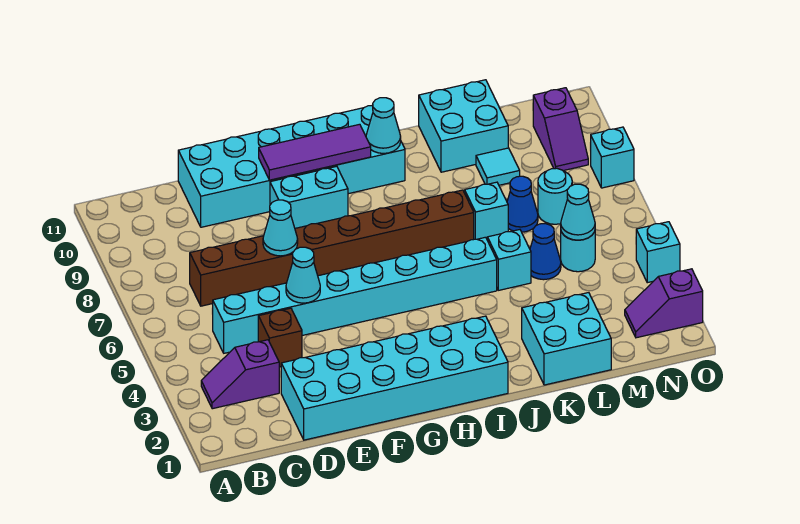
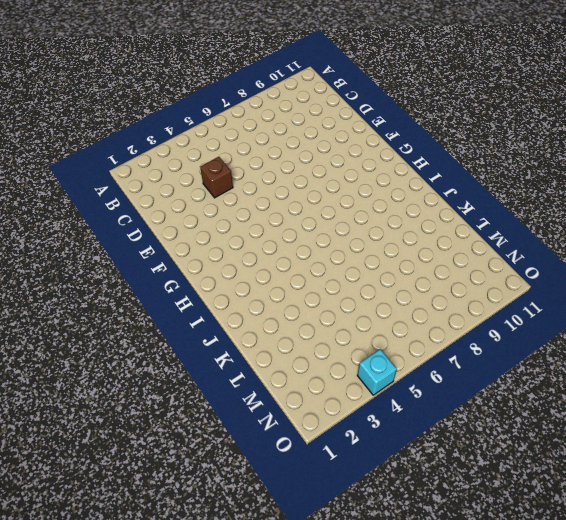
none -> purple 1x2 slope [201,340,279,409]
none -> cyan 1x8 brick [213,237,497,353]
none -> brown 1x8 brick [190,190,474,306]

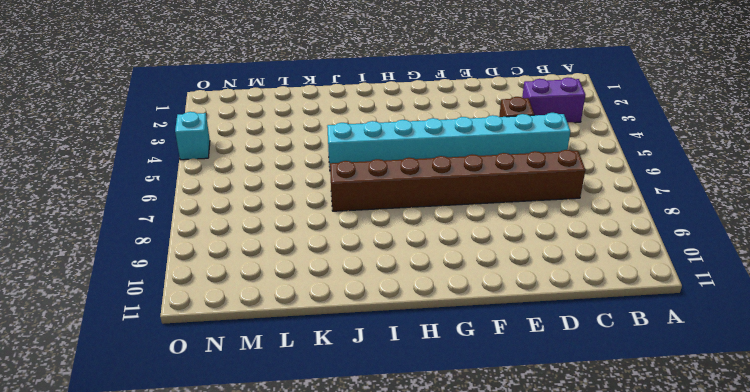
purple 1x2 brick [522,77,585,123] -> purple 1x2 slope [201,340,279,409]
none -> cyan 2x6 brick [281,316,508,440]
none -> cyan 2x6 brick [178,105,405,227]
none -> cyan 1x2 brick [270,166,348,228]

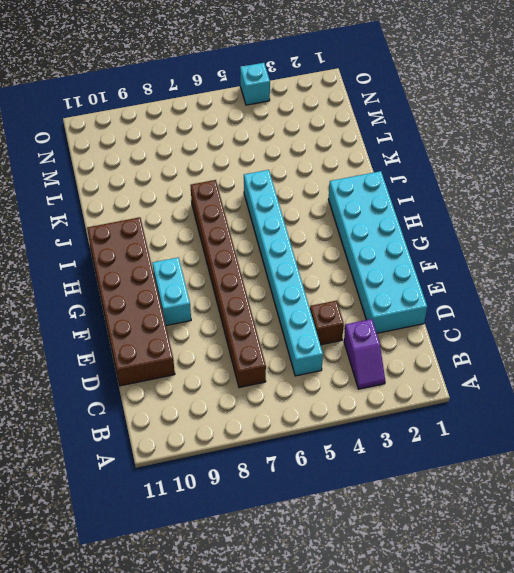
brown 2x6 brick [87,217,175,386] -> cyan 2x6 brick [178,105,405,227]
none -> cyan 2x2 brick [522,293,611,385]
none -> cyan 1x1 brick [487,230,531,290]
none -> cyan 1x1 brick [465,182,508,239]

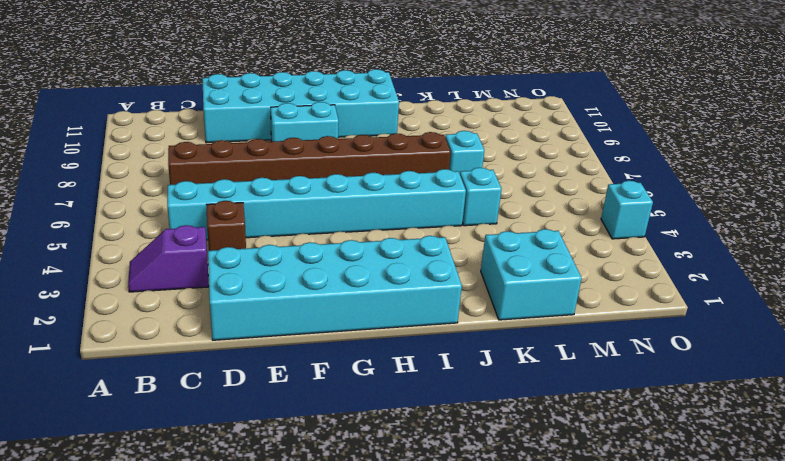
none -> cyan 2x2 brick [419,80,508,172]
none -> blue 1x1 cone [530,224,561,280]
none -> blue 1x1 cone [507,176,538,232]

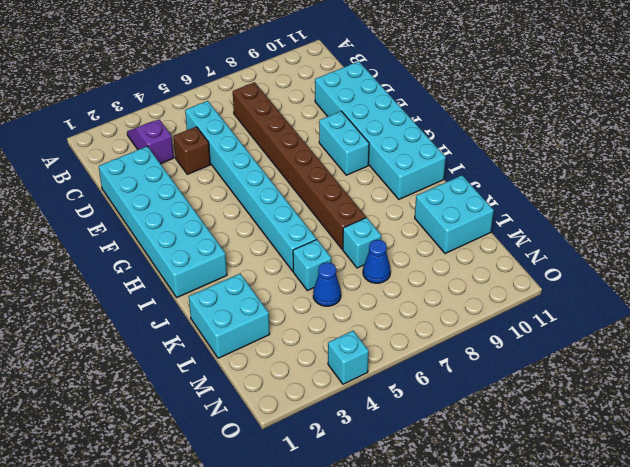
none -> cyan 1x1 tile [476,148,520,185]
none -> cyan 1x1 round brick [561,231,595,272]
none -> cyan 1x1 round brick [538,168,572,224]

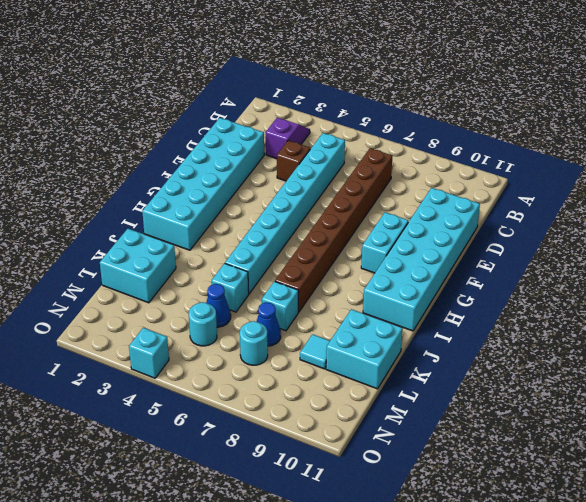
none -> purple 1x2 slope [625,269,703,338]
none -> purple 1x2 slope [533,88,588,171]
none -> cyan 1x1 brick [591,127,634,188]

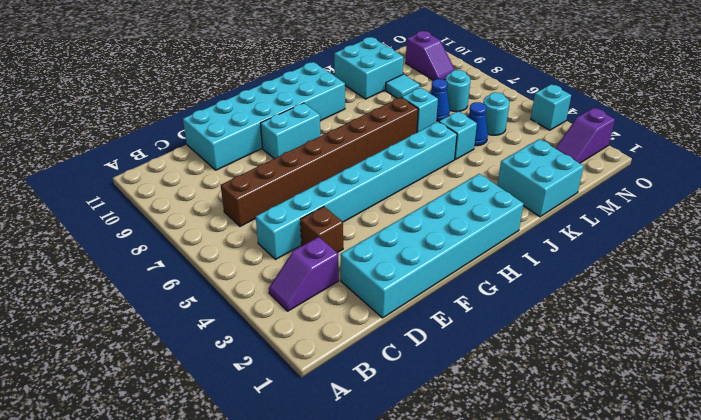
none -> cyan 1x1 brick [591,127,634,188]
none -> cyan 1x1 cone [286,247,320,303]
none -> cyan 1x1 cone [263,200,298,256]

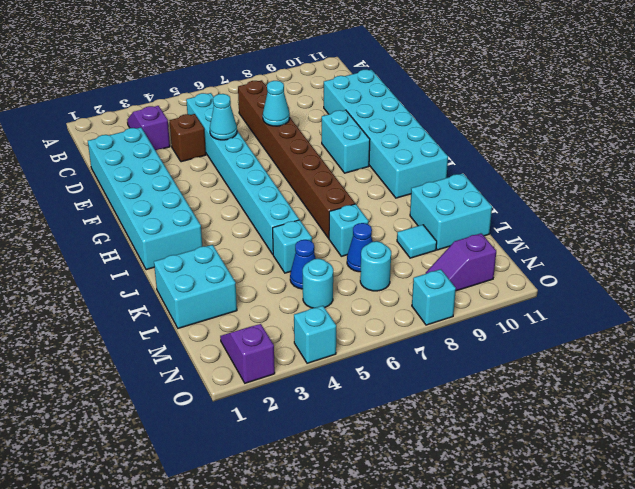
none -> purple 1x3 tile [259,124,371,180]
none -> cyan 1x1 cone [366,98,401,153]
none -> cyan 1x1 cone [561,184,595,240]

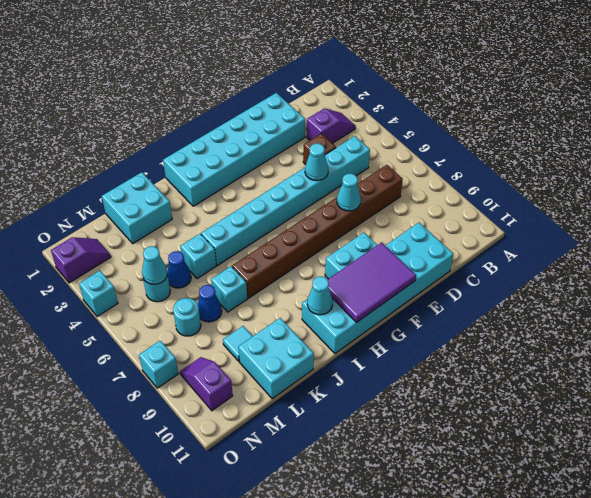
purple 2x3 tile [328,243,416,323] -> purple 1x3 tile [259,124,371,180]

